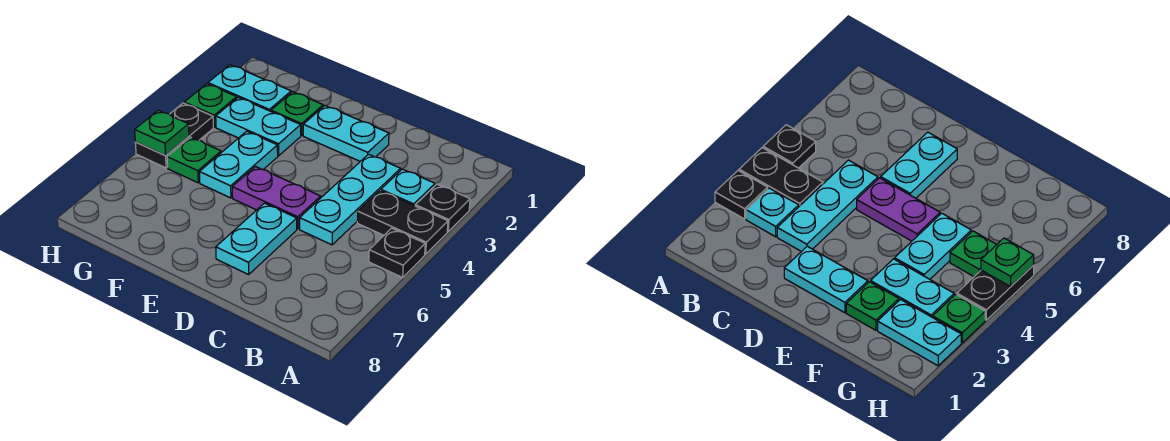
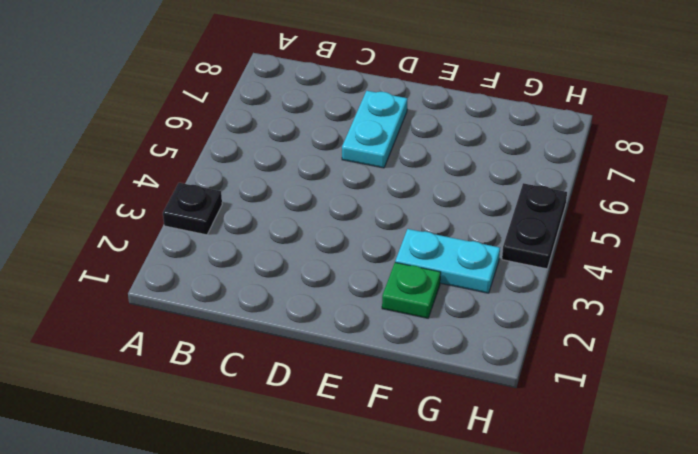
none -> black 1x2 plate [357,191,448,254]
none -> black 1x1 plate [369,228,425,277]
none -> cyan 1x1 plate [381,169,435,206]

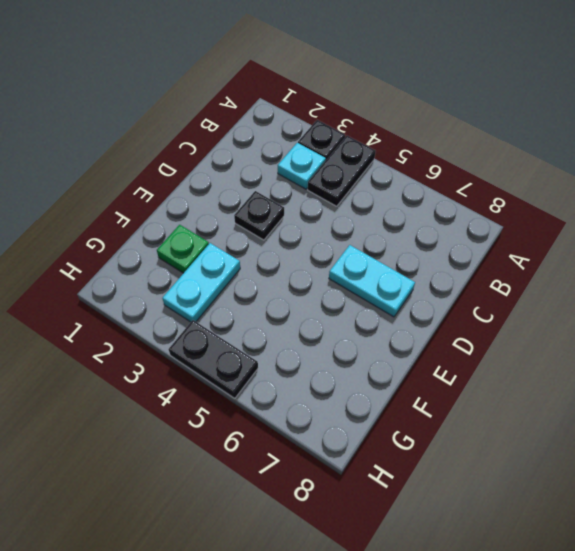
black 1x1 plate [234,191,284,240] -> black 1x1 plate moved to [369,228,425,277]
none -> cyan 1x3 plate [300,154,401,245]
none -> cyan 1x2 plate [303,106,389,161]
none -> purple 1x2 plate [232,167,321,229]

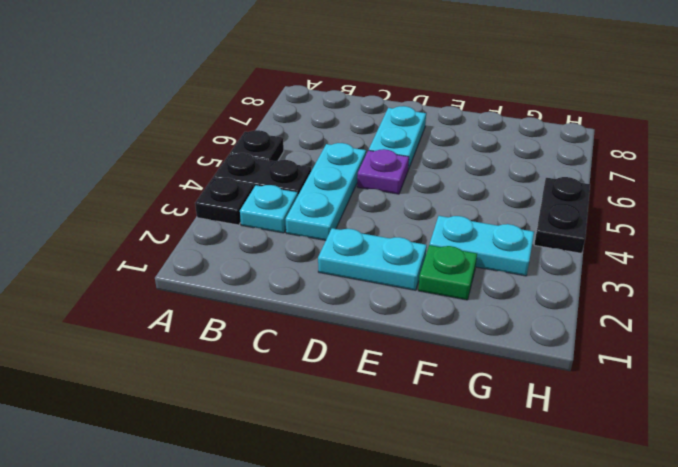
purple 1x1 plate [357,149,409,194] -> purple 1x2 plate [232,167,321,229]
none -> cyan 1x2 plate [199,131,278,198]
none -> cyan 1x2 plate [208,65,291,111]
none -> green 1x1 plate [167,137,221,183]

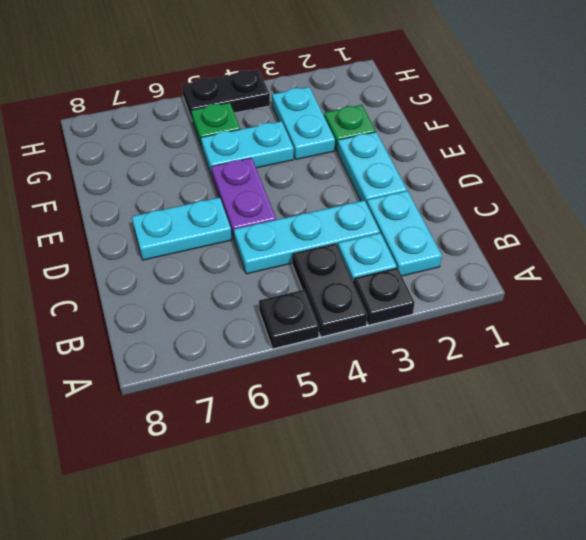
cyan 1x2 plate [367,191,442,276] -> cyan 1x2 plate moved to [208,65,291,111]
none -> green 1x1 plate [184,84,237,127]
none -> green 1x1 plate [135,110,189,156]

